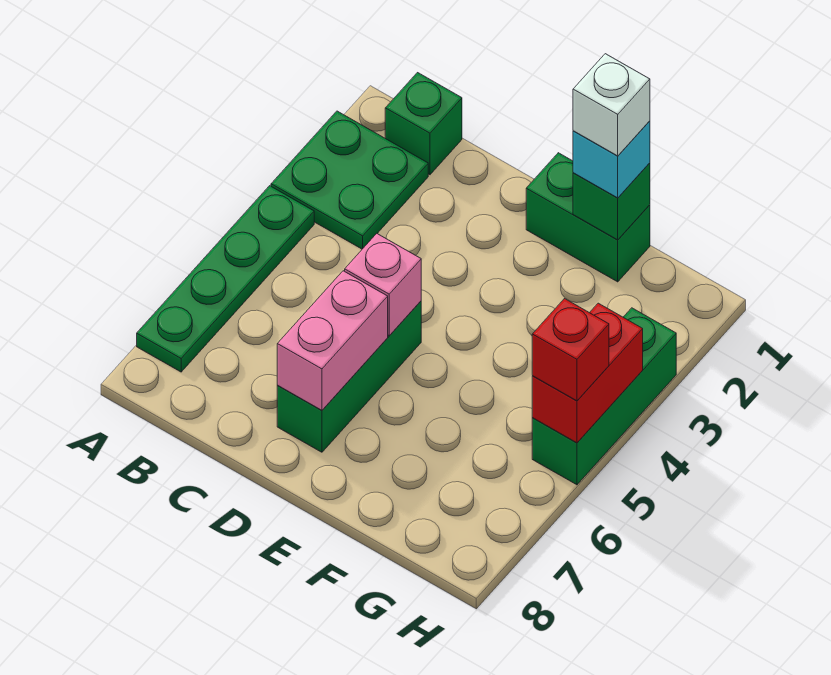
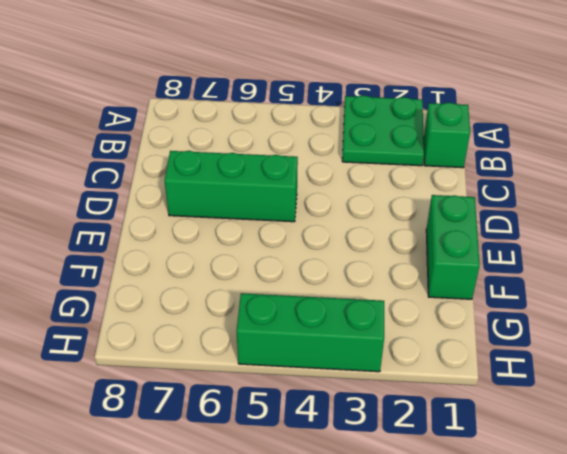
none -> green 1x4 plate [137,186,314,372]
none -> pink 1x1 brick [345,234,421,336]
none -> pink 1x2 brick [277,271,388,410]

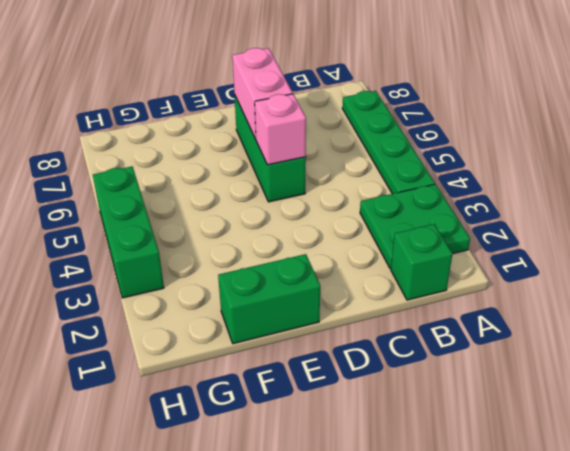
none -> green 1x1 brick [573,163,650,240]
none -> red 1x2 brick [532,303,643,443]
none -> cyan 1x1 brick [573,121,650,198]

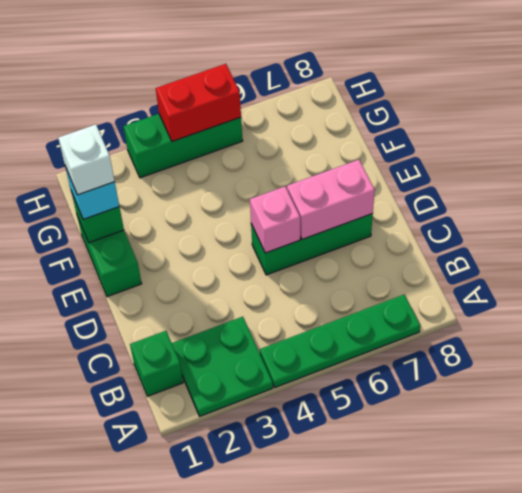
none -> red 1x1 brick [532,299,609,401]

